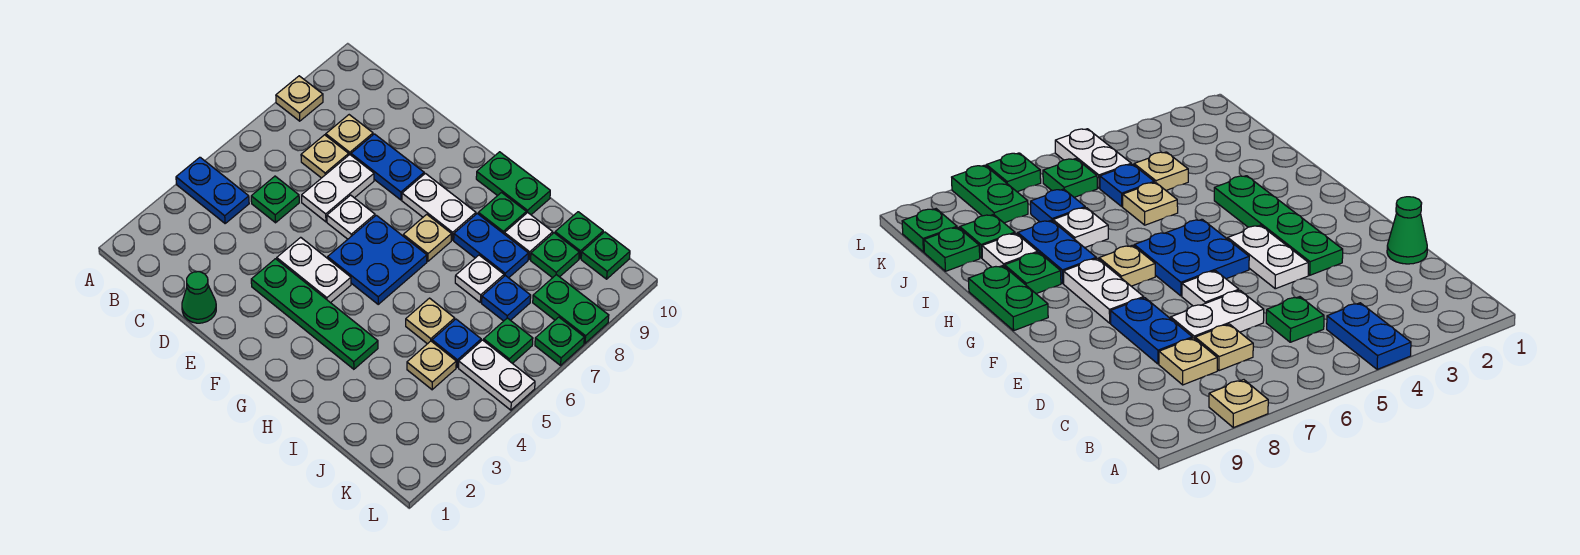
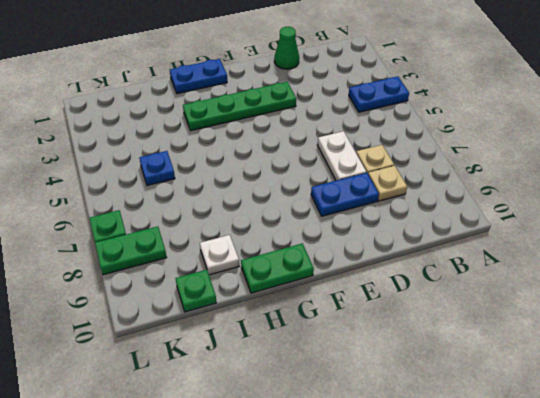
blue 1x2 plate [170,59,227,94] -> blue 1x2 plate moved to [454,214,528,278]
none -> tan 1x1 plate [276,76,323,121]
none -> green 1x1 plate [251,176,299,223]
none -> white 1x2 plate [277,237,351,303]
none -> white 1x1 plate [327,195,375,239]

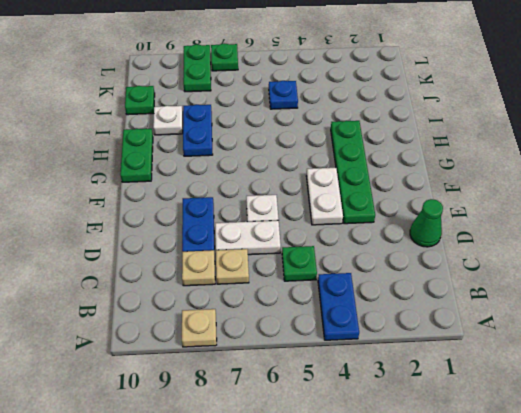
none -> blue 2x2 plate [328,215,427,304]
none -> white 1x2 plate [402,173,476,240]
none -> tan 1x1 plate [403,214,451,261]
none -> green 1x1 plate [478,193,526,234]

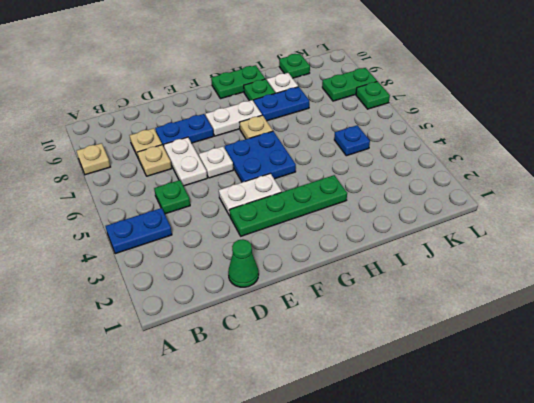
none -> tan 1x1 plate [406,298,455,344]
none -> white 1x1 plate [455,255,504,302]
none -> tan 1x1 plate [407,341,456,390]
none -> blue 1x1 plate [482,276,531,321]

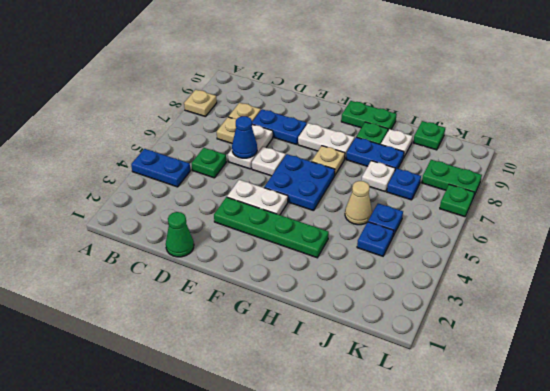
blue 1x1 cone [232,116,257,158] -> none
tan 1x1 cone [345,181,372,225] -> tan 1x1 plate [406,298,455,344]
blue 1x1 plate [357,222,394,256] -> tan 1x1 plate [407,341,456,390]
none -> green 1x1 plate [531,233,579,278]
none -> white 1x2 plate [459,340,535,410]
none -> green 1x1 plate [484,318,533,364]
none -> green 1x1 plate [581,232,630,279]

